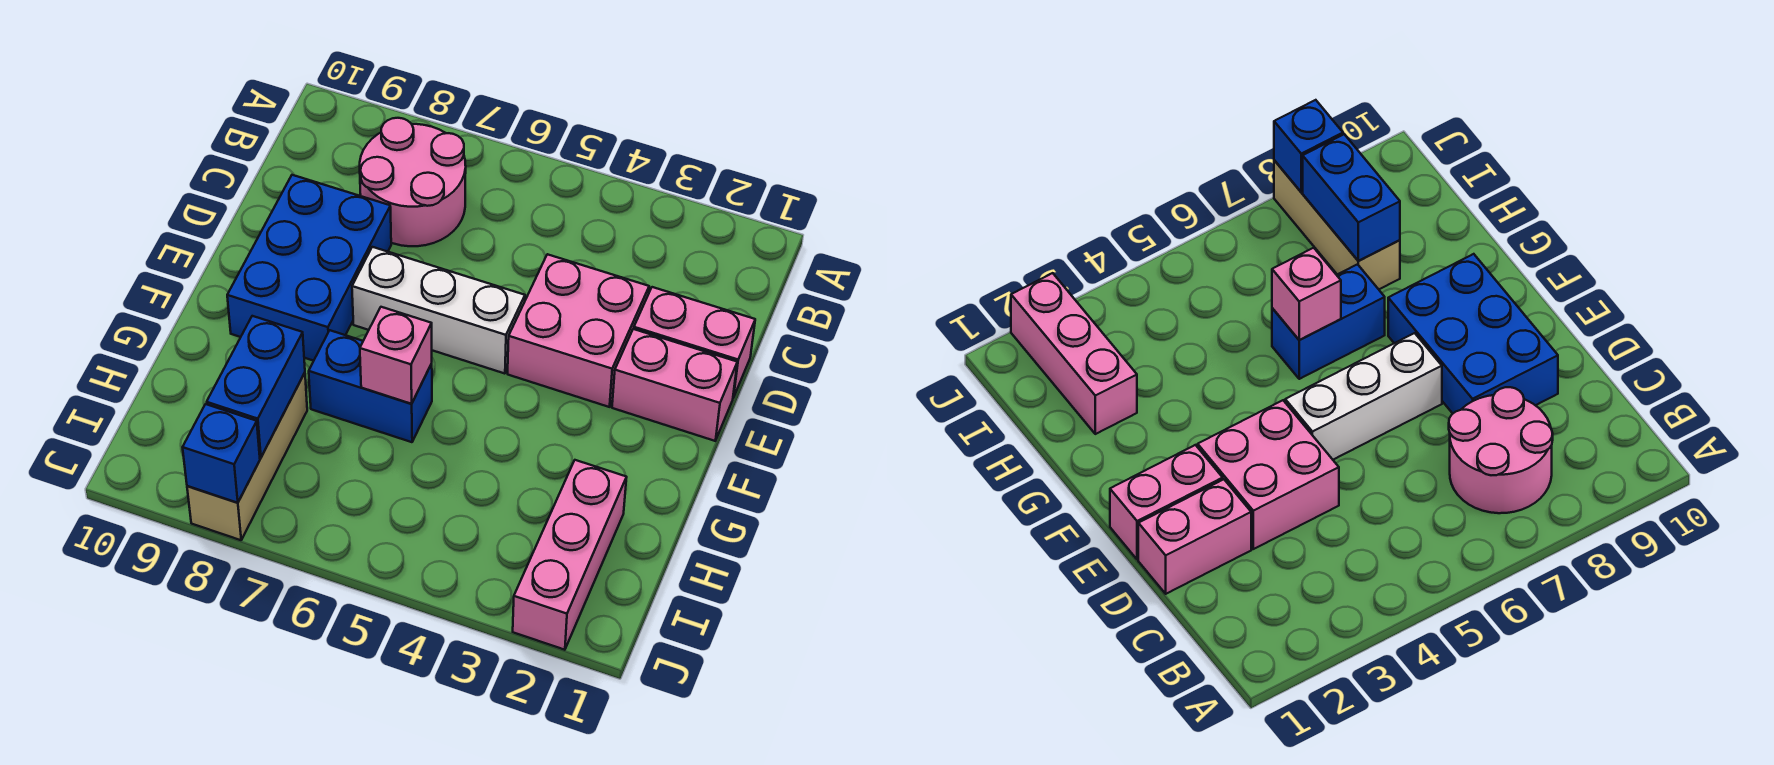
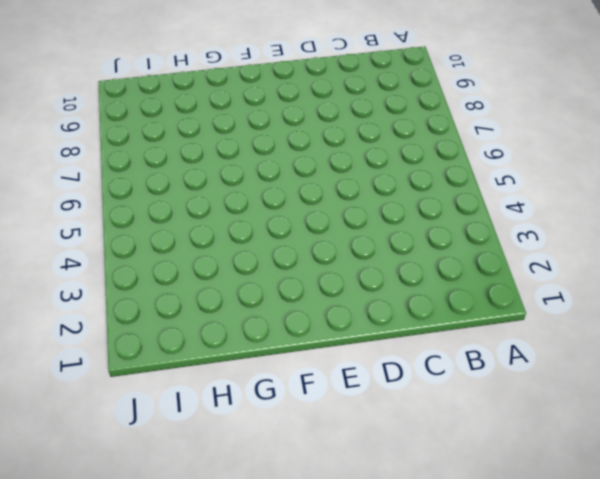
none -> pink 2x2 round brick [360,118,466,246]
none -> pink 1x2 brick [634,287,755,398]
none -> pink 2x2 brick [508,254,649,407]

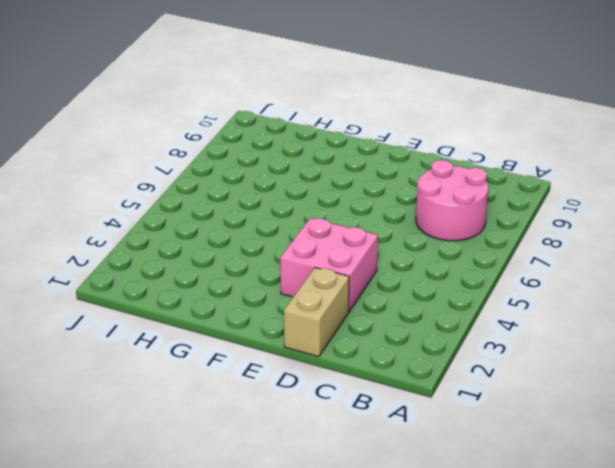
tan 1x2 brick [284,268,349,357] -> pink 1x2 brick [634,287,755,398]
none -> blue 2x3 brick [227,175,391,361]
none -> pink 1x2 brick [612,329,737,441]
none -> white 1x3 brick [352,247,525,374]

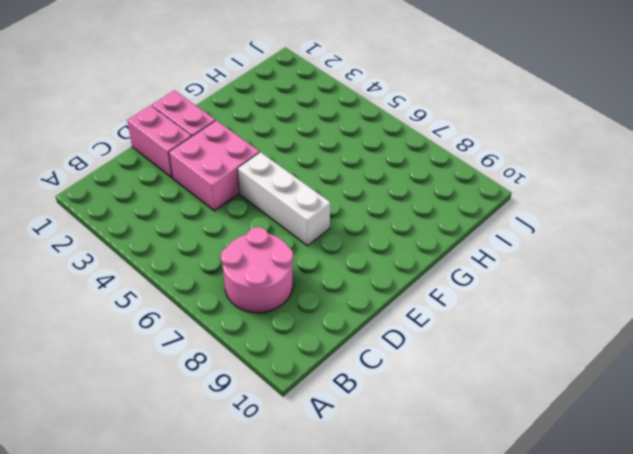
none -> blue 2x3 brick [227,175,391,361]
none -> blue 1x2 brick [309,330,432,442]
none -> pink 1x3 brick [513,460,627,650]

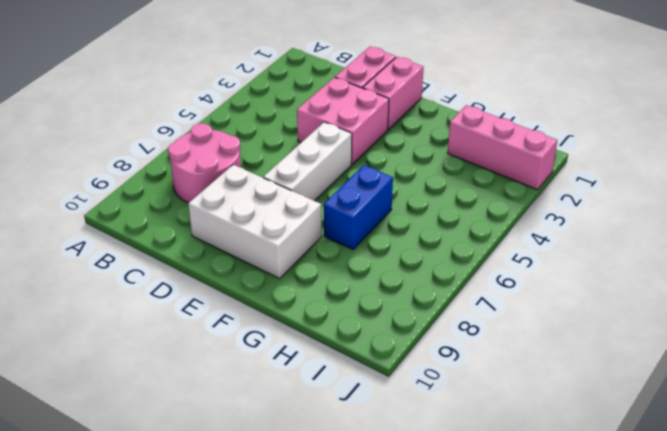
white 2x3 brick [188,165,322,279] -> blue 2x3 brick [227,175,391,361]
none -> tan 1x3 brick [187,373,307,540]
none -> pink 1x1 brick [360,307,432,404]
none -> blue 1x2 brick [207,316,305,457]

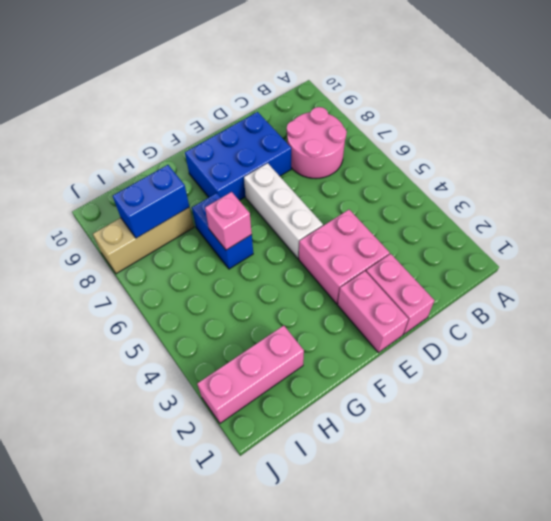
none -> blue 1x1 brick [183,404,260,503]

